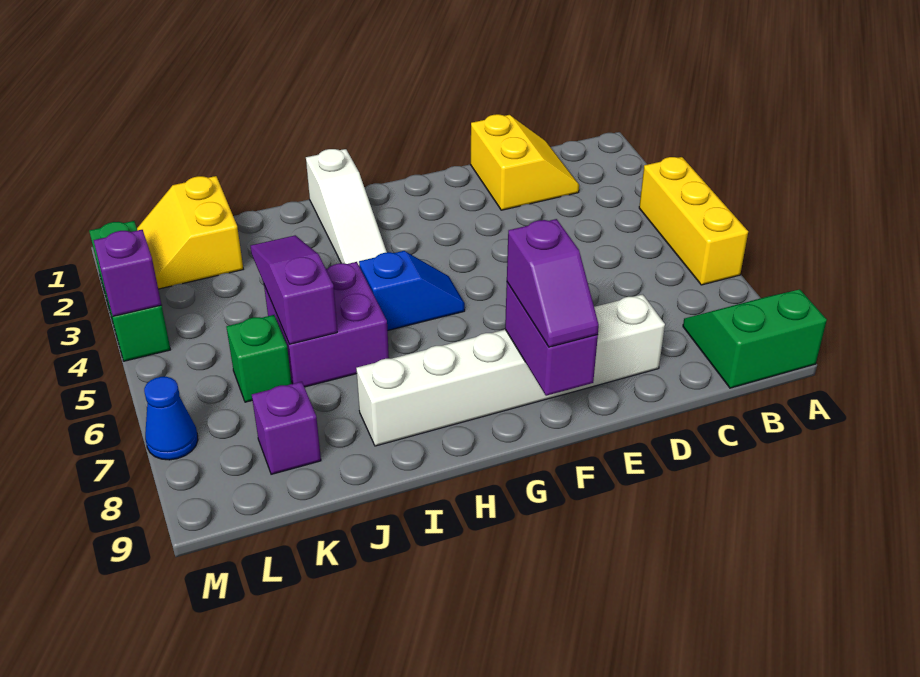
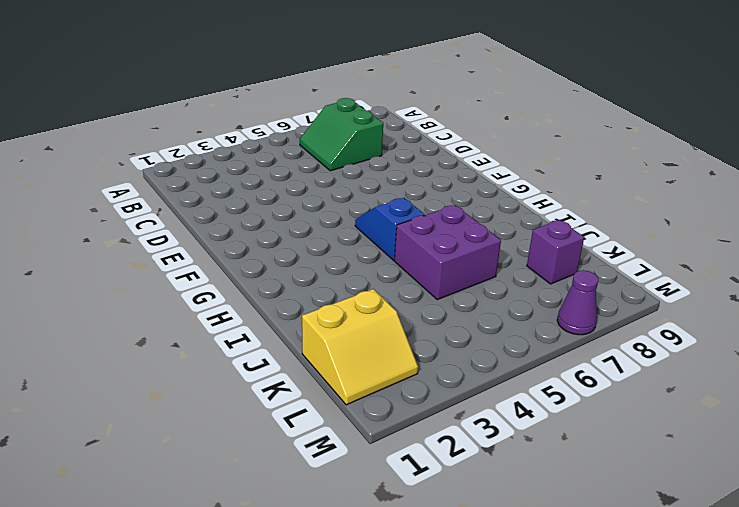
green 2x2 slope [300,98,383,171] -> green 2x2 slope moved to [683,289,827,388]
purple 1x1 cone [557,270,598,335] -> blue 1x1 cone [144,377,198,460]
none -> yellow 1x3 brick [639,157,748,285]
none -> yellow 2x2 slope [471,114,579,210]
none -> white 1x6 brick [356,294,665,446]

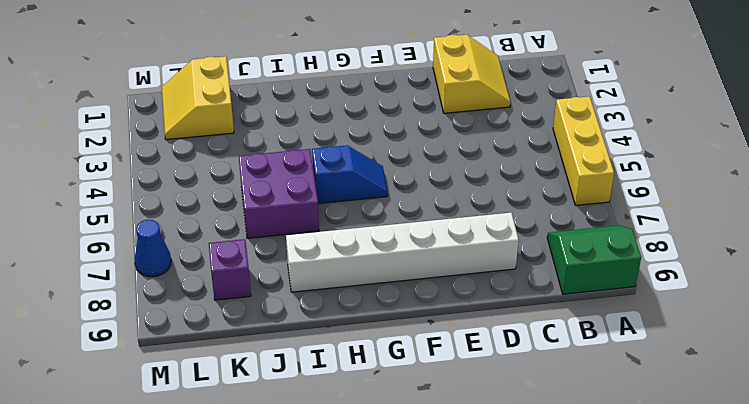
none -> white 1x3 slope [306,149,387,265]
none -> green 1x1 brick [226,315,292,402]
none -> green 1x3 brick [89,221,171,361]

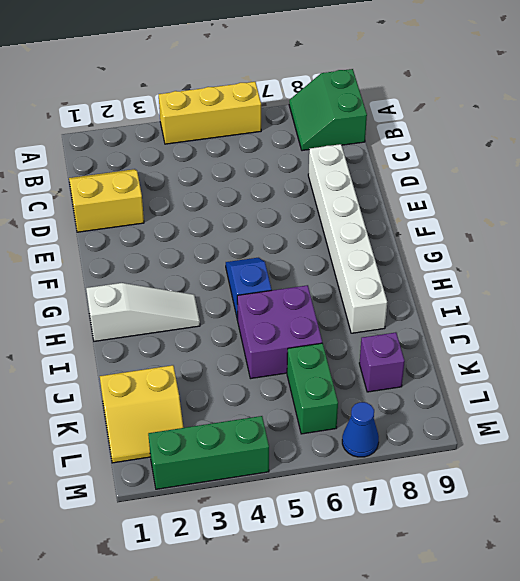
green 1x2 brick [287,343,338,434] -> green 1x1 brick [226,315,292,402]
none -> purple 1x2 brick [505,282,598,396]
none -> purple 1x3 slope [251,235,337,344]
none -> purple 1x1 brick [94,230,161,316]

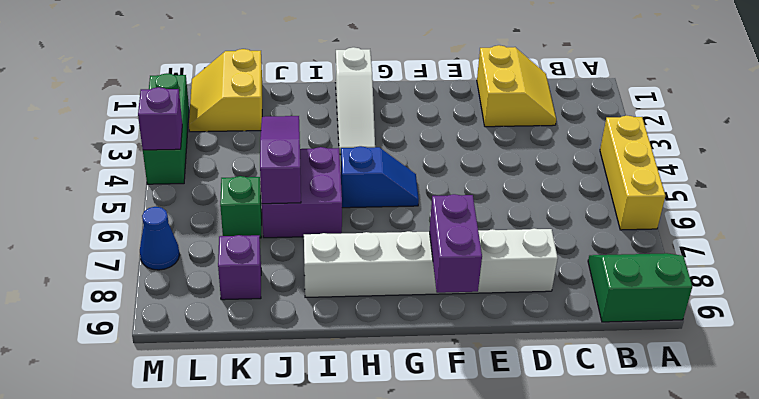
none -> purple 1x2 slope [507,219,599,347]

